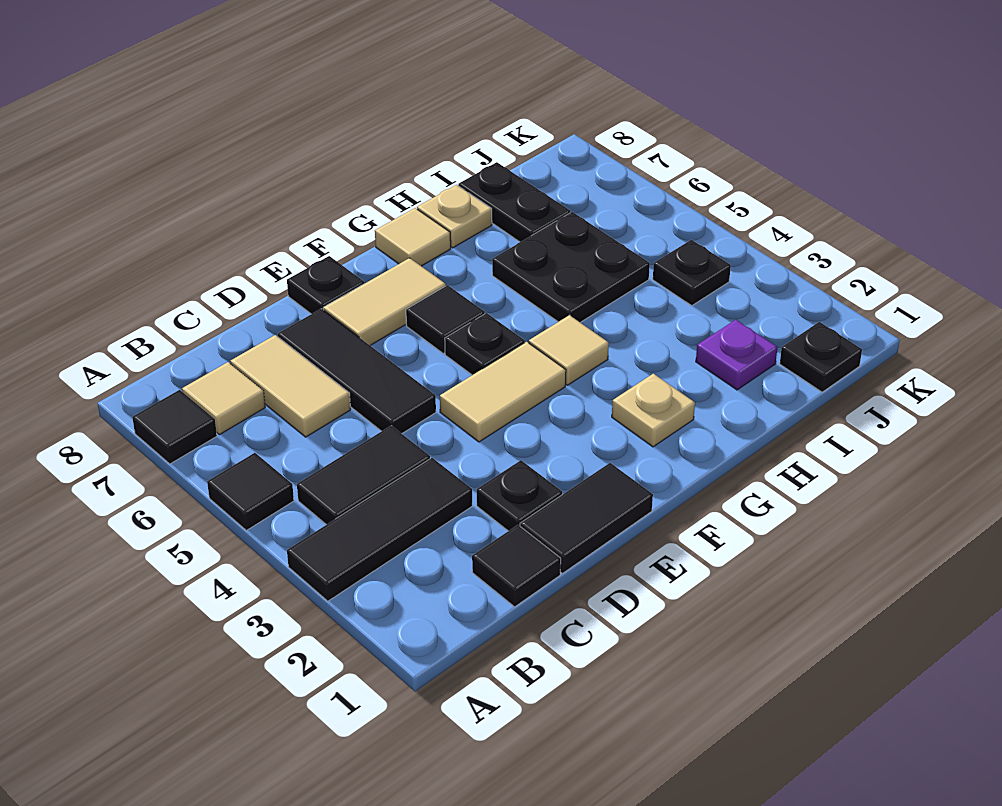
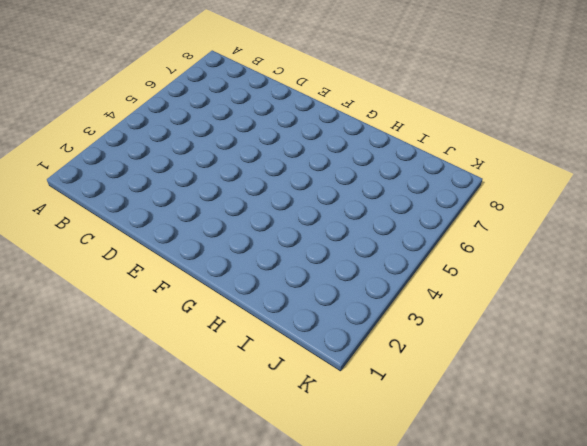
none -> black 1x3 tile [287,458,472,601]
none -> black 1x1 tile [207,453,294,530]
none -> black 1x1 tile [132,390,217,464]

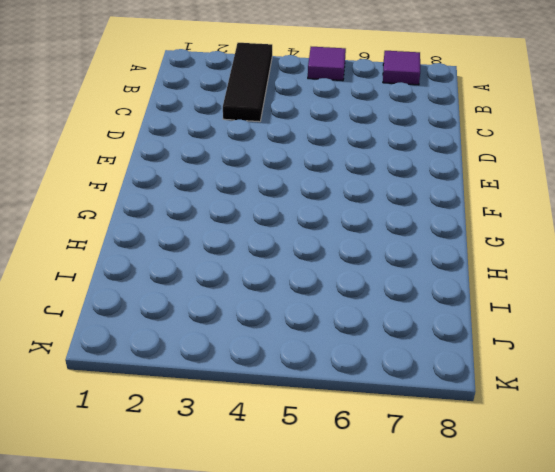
purple 1x1 tile [308,47,346,81] -> black 1x1 tile [207,453,294,530]
purple 1x1 tile [383,51,420,85] -> black 1x1 tile [132,390,217,464]
none -> black 1x2 tile [297,426,430,525]
none -> tan 1x1 tile [182,362,265,435]
none -> black 1x1 tile [472,525,561,607]

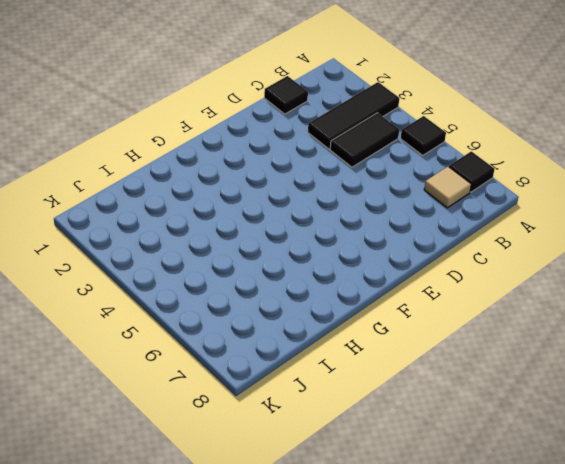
none -> tan 1x2 tile [230,335,351,437]
none -> black 1x2 tile [520,463,653,573]
none -> black 1x1 plate [477,460,562,531]

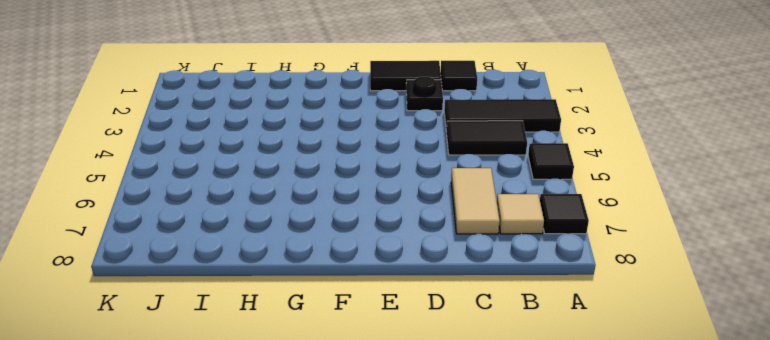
none -> black 1x3 tile [278,309,436,434]
none -> tan 1x2 tile [440,342,566,442]
none -> tan 1x2 tile [323,258,446,345]

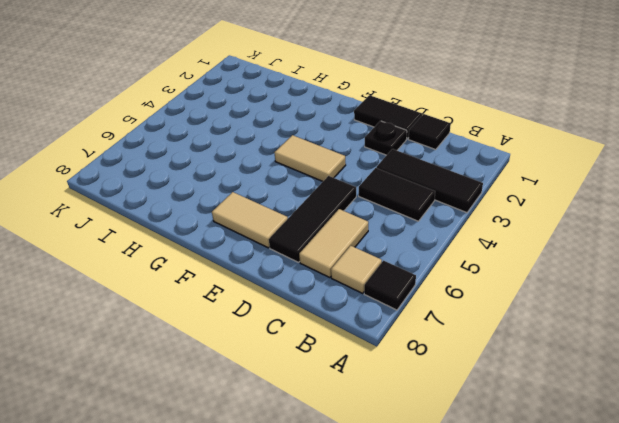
none -> black 1x1 tile [207,453,294,530]
none -> black 1x1 plate [287,256,364,314]
none -> black 1x1 plate [445,313,525,375]

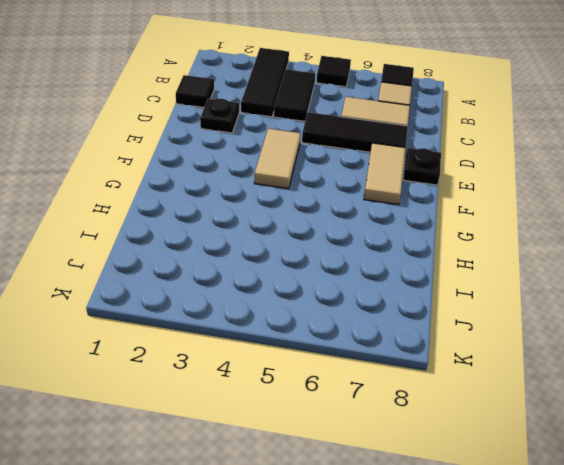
none -> black 1x2 tile [520,463,653,573]
none -> black 1x1 plate [445,313,525,375]
none -> black 1x1 tile [406,285,485,353]

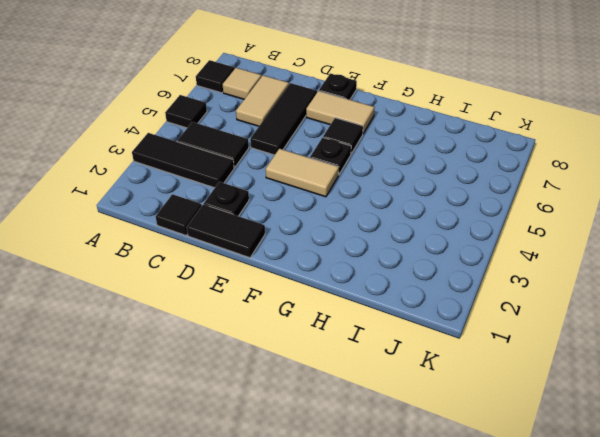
none -> tan 1x1 plate [612,374,695,447]
none -> tan 1x1 tile [529,315,609,385]
none -> tan 1x1 tile [375,208,451,266]

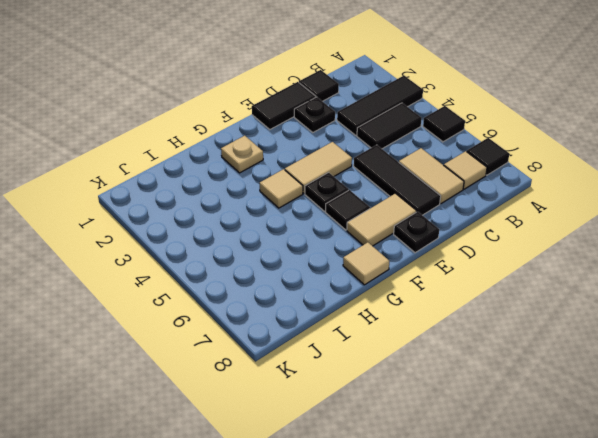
none -> black 2x2 plate [492,212,650,323]
none -> tan 1x1 plate [417,185,492,248]
none -> purple 1x1 plate [696,320,777,390]

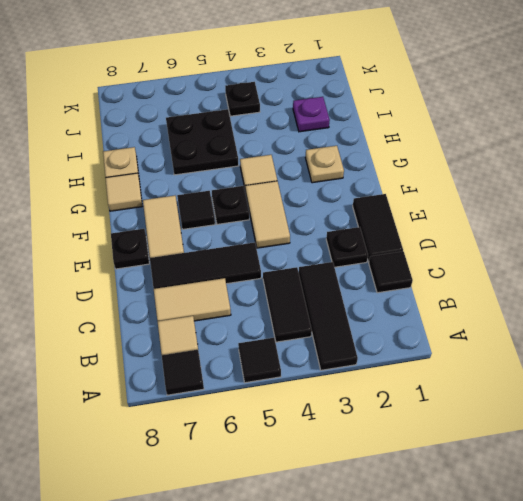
none -> black 1x2 plate [458,162,570,242]
none -> black 1x1 plate [780,322,862,392]

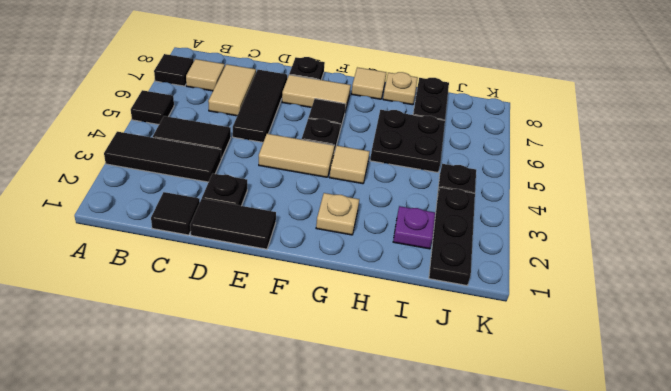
black 1x3 plate [429,187,475,285] -> black 1x1 plate [780,322,862,392]

